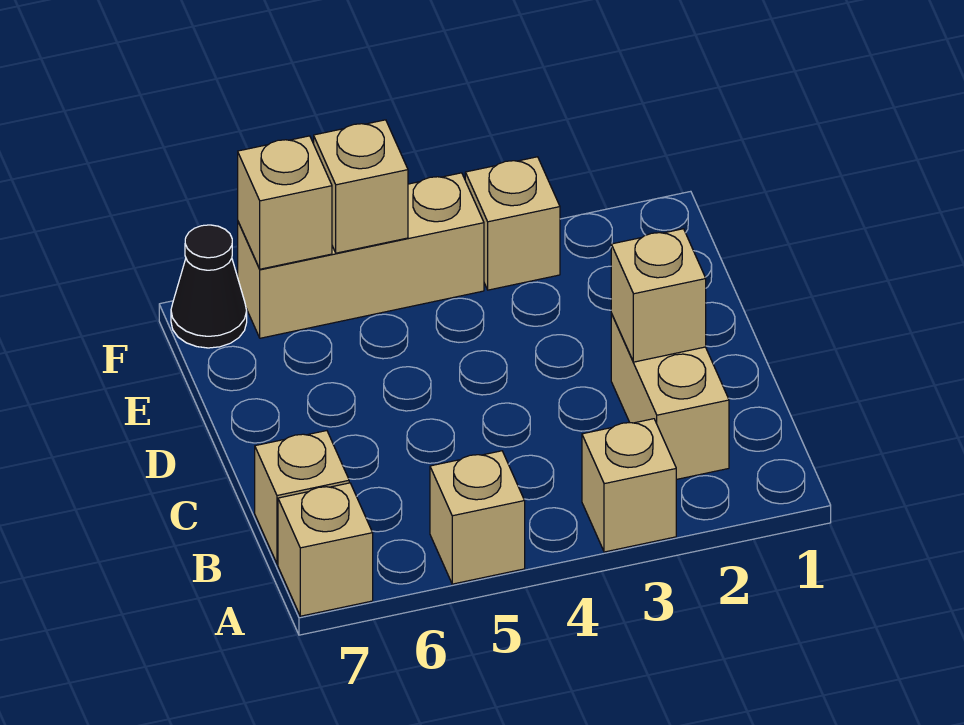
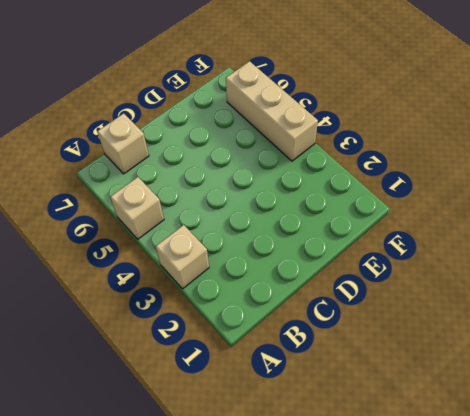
none -> tan 1x1 brick [278,483,373,616]
none -> tan 1x2 brick [611,314,729,480]

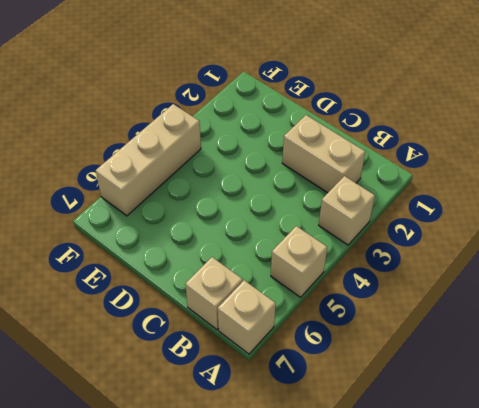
none -> tan 1x1 brick [465,157,560,290]
none -> black 1x1 cone [171,225,247,348]

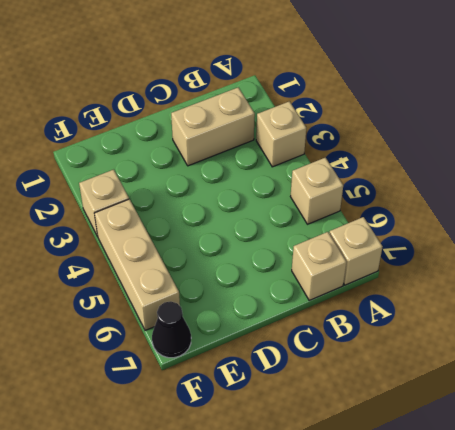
none -> tan 1x1 brick [611,229,706,362]
none -> tan 1x1 brick [314,120,408,253]

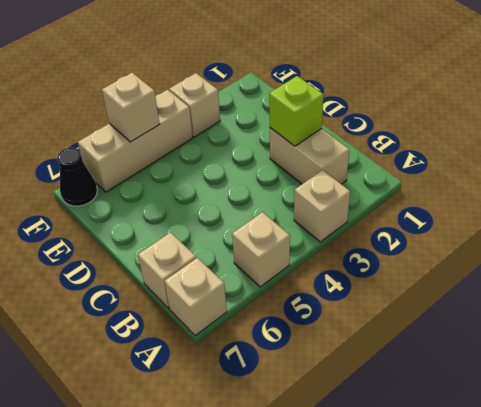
lime 1x1 brick [269,76,324,146] -> tan 1x1 brick [611,229,706,362]
none -> tan 1x1 brick [238,136,332,269]

